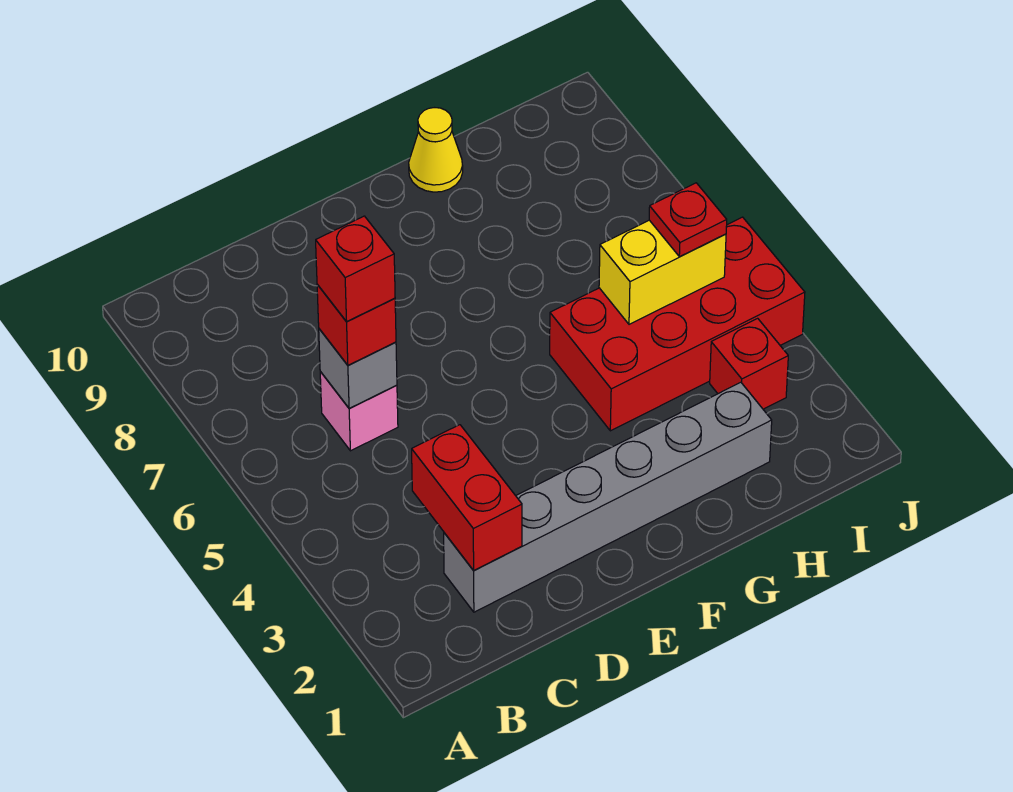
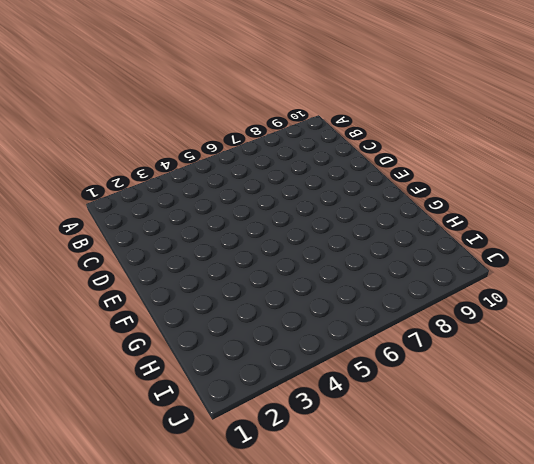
none -> grey 1x6 brick [444,382,772,612]
none -> pink 1x1 brick [320,372,398,451]

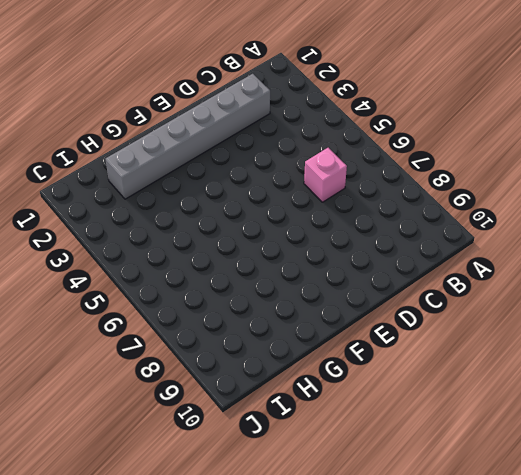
none -> red 2x4 brick [550,217,805,431]
none -> yellow 1x1 cone [409,108,463,192]

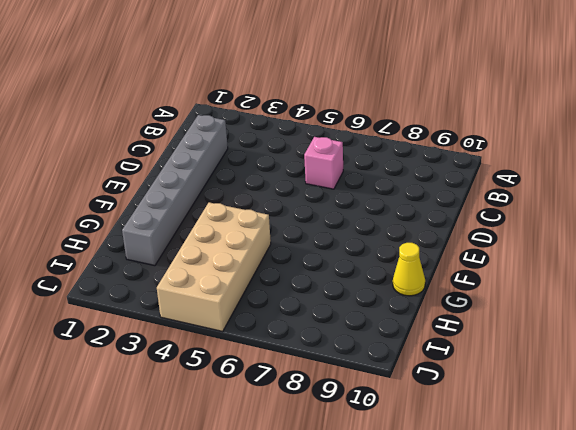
tan 2x4 brick [157,202,271,331] -> red 2x4 brick [550,217,805,431]
none -> red 1x1 brick [710,318,788,409]
none -> red 1x2 brick [412,425,522,570]

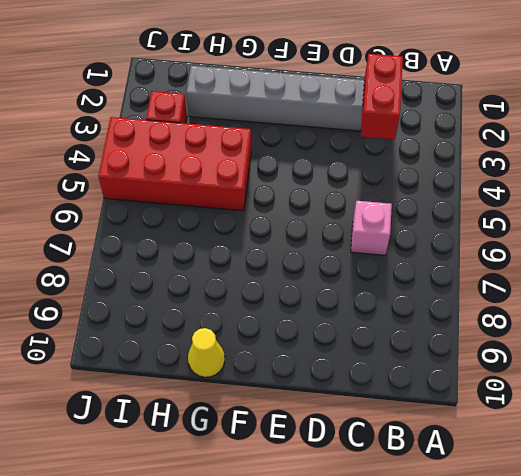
none -> grey 1x1 brick [319,329,397,408]
none -> yellow 1x2 brick [599,220,726,324]

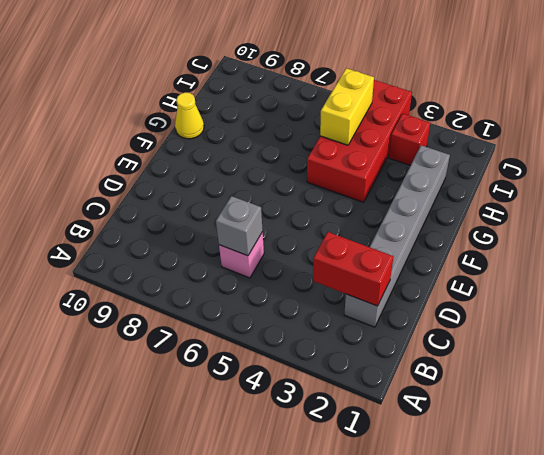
none -> red 1x1 brick [317,285,396,365]
none -> red 1x1 plate [649,183,727,257]

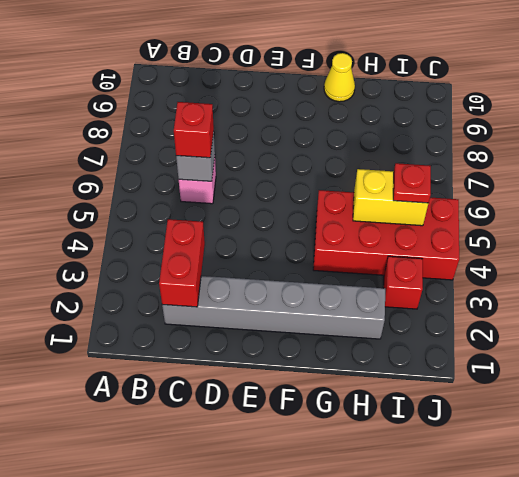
none -> red 1x1 brick [316,216,395,322]

